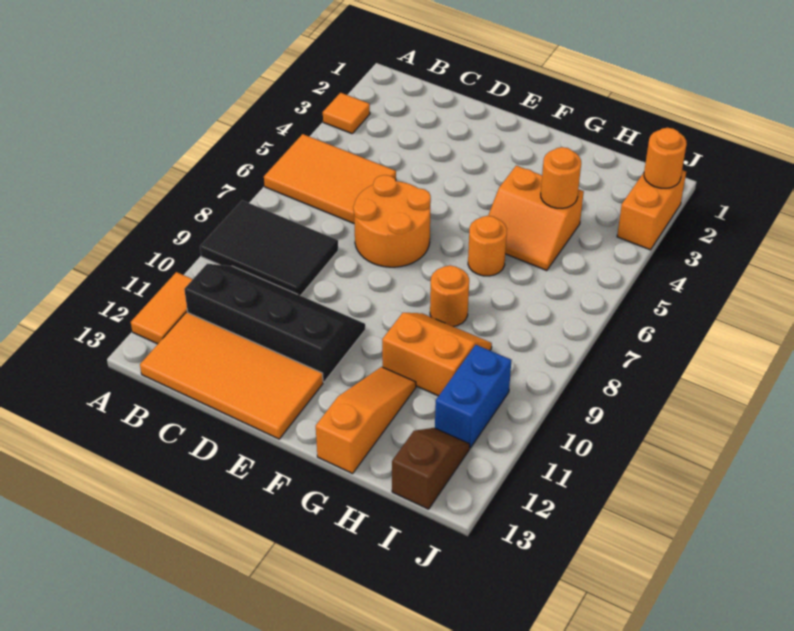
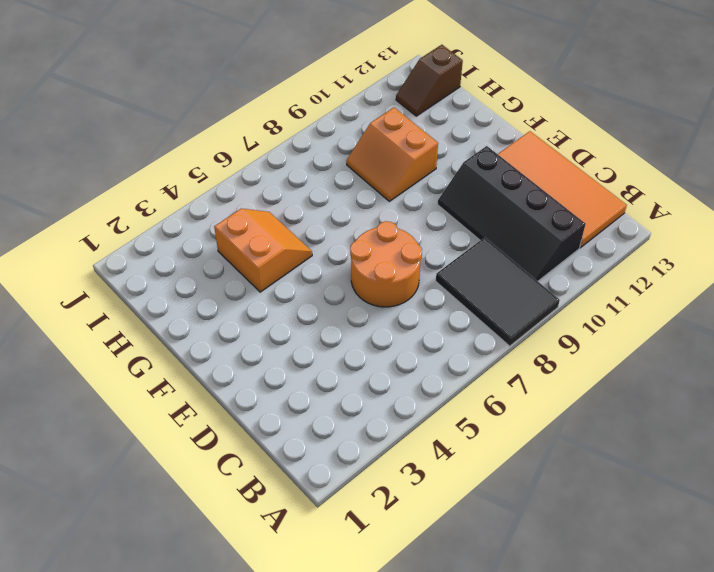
none -> orange 1x1 tile [323,93,370,134]
none -> orange 2x3 tile [264,134,396,223]
none -> orange 1x2 tile [131,272,193,344]

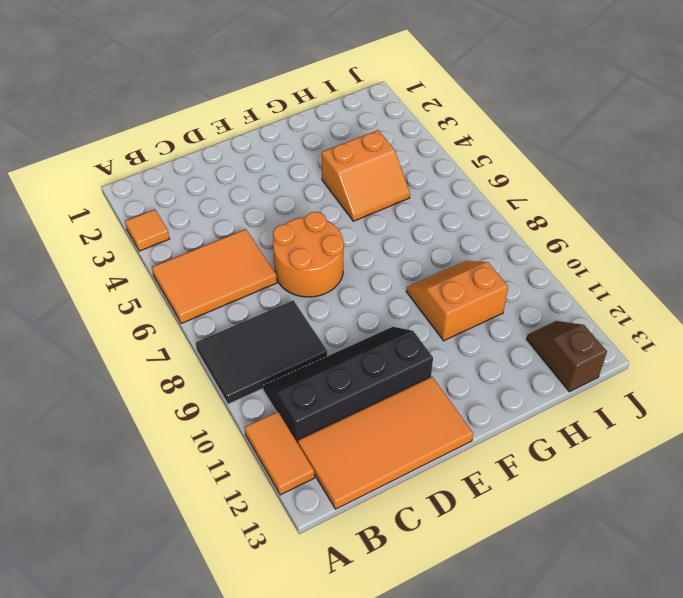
none -> orange 1x1 round brick [468,216,507,276]
none -> orange 1x1 round brick [430,266,469,327]
none -> orange 1x3 slope [316,367,416,474]

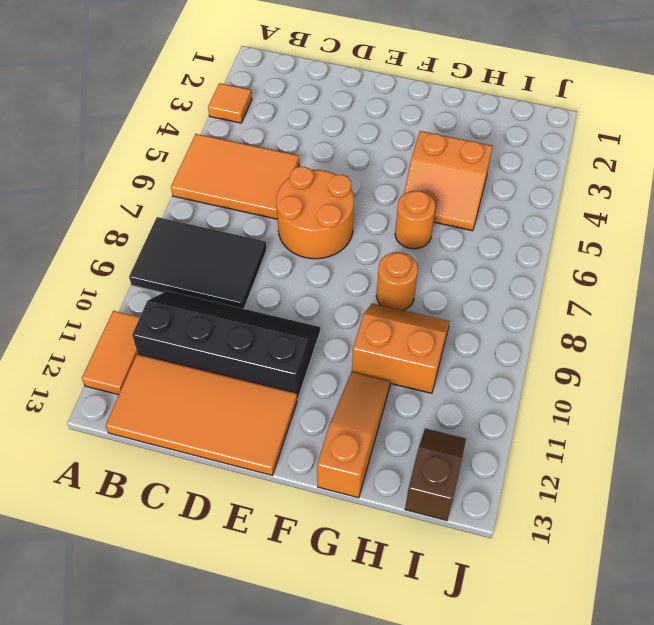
none -> blue 1x2 brick [435,345,511,448]
none -> orange 1x2 brick [617,170,686,250]
none -> orange 1x1 round brick [541,147,581,208]

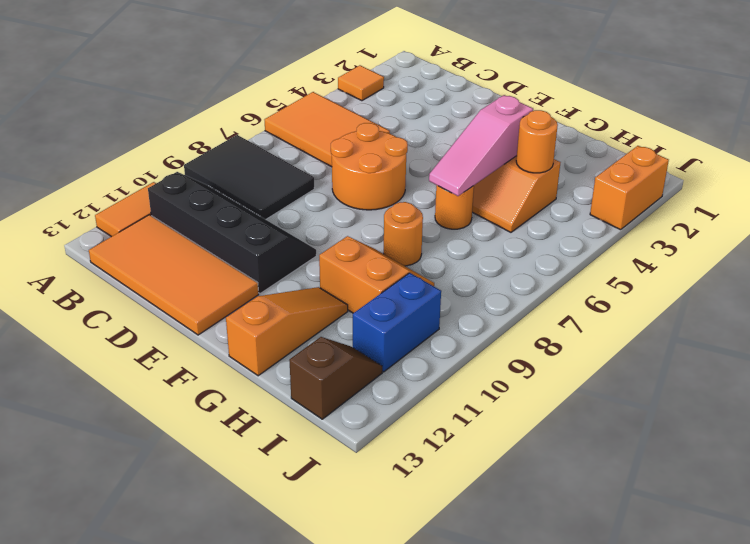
pink 1x3 slope [429,95,533,196] -> none
none -> orange 1x1 round brick [644,128,687,188]

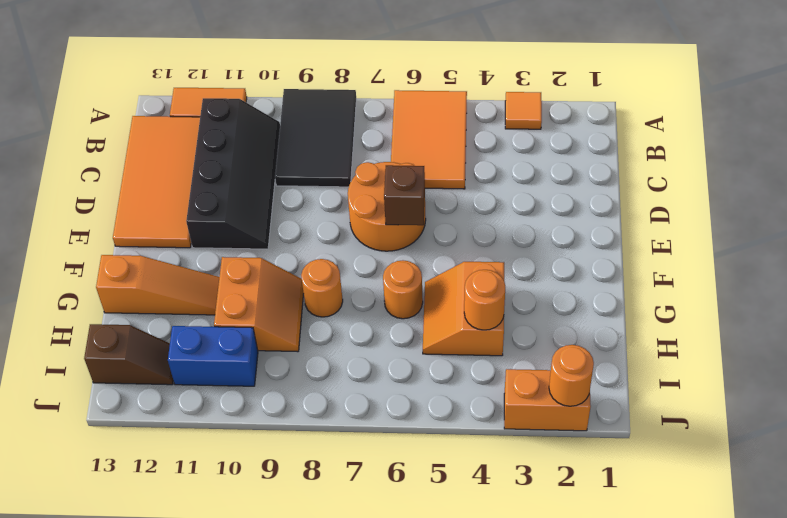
brown 1x1 brick [384,165,425,225] -> none

